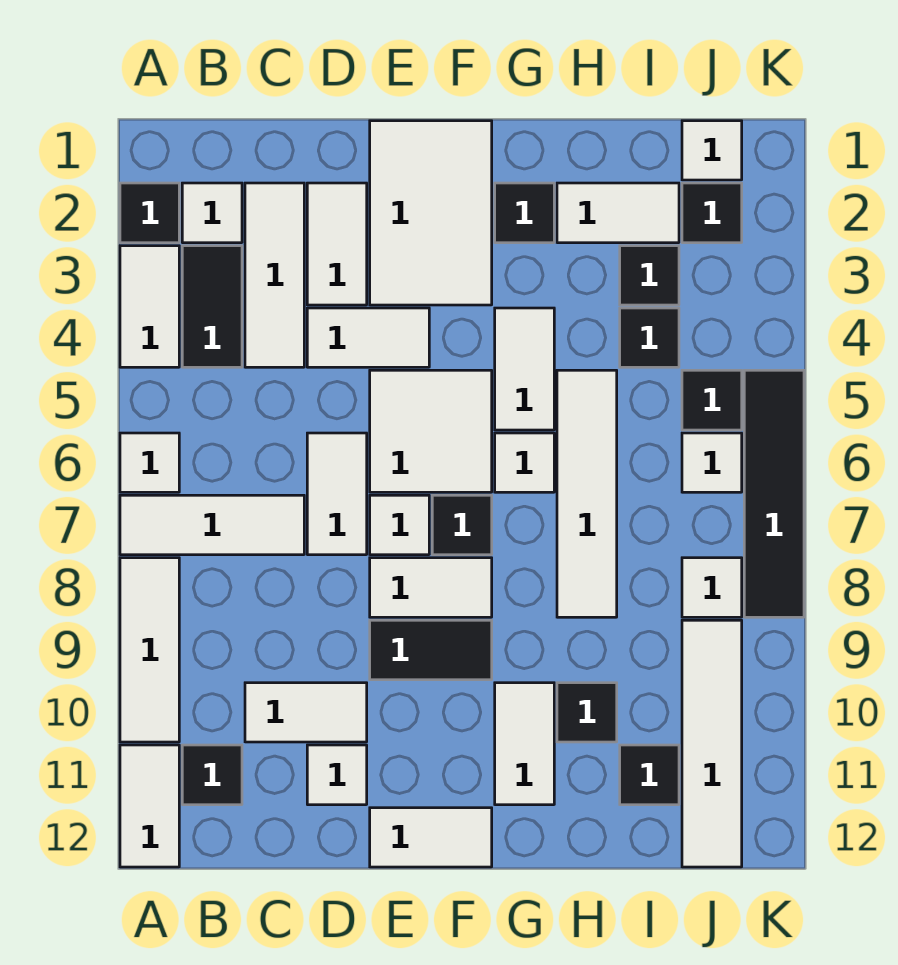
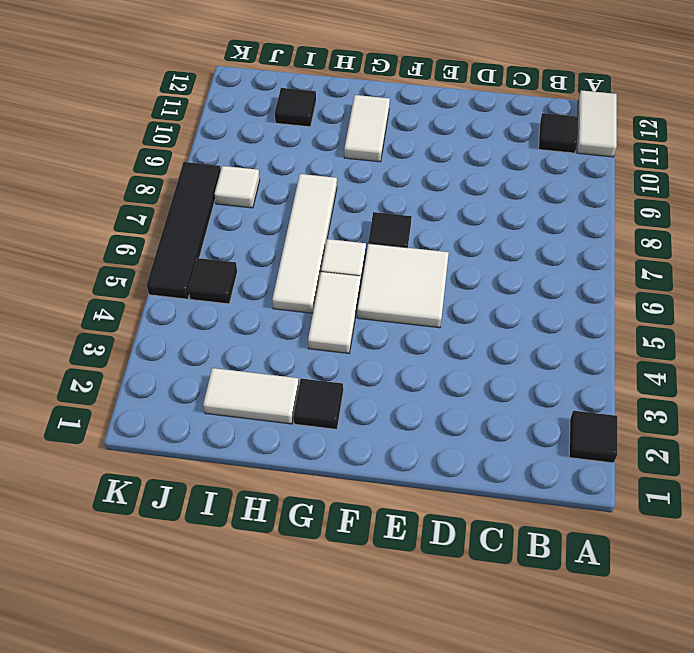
none -> white 1x2 tile [120,246,179,367]
none -> white 1x1 tile [120,433,179,492]
none -> white 1x3 tile [120,495,304,555]
none -> white 1x3 tile [120,558,179,742]

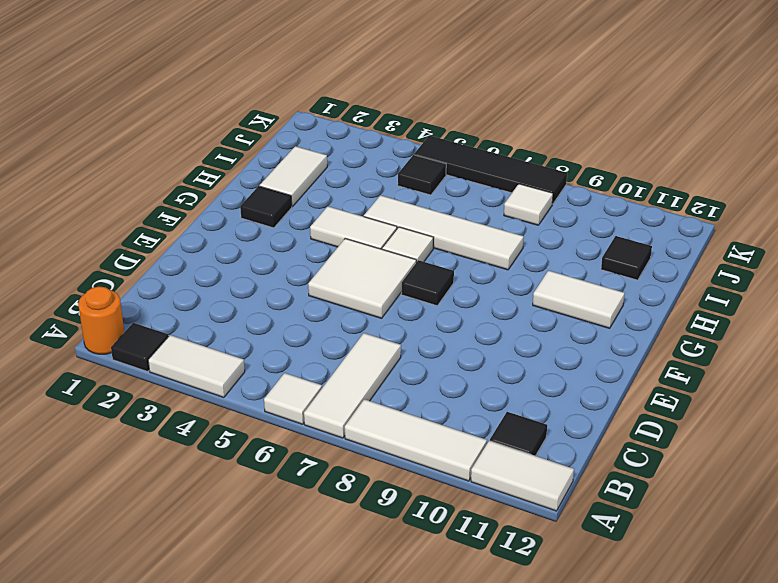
orange 1x1 round brick [78,287,124,354] -> none
none -> white 1x1 tile [182,183,242,243]
none -> black 1x2 tile [182,246,242,367]
none -> white 1x3 tile [245,183,304,367]
none -> white 1x2 tile [245,683,367,742]

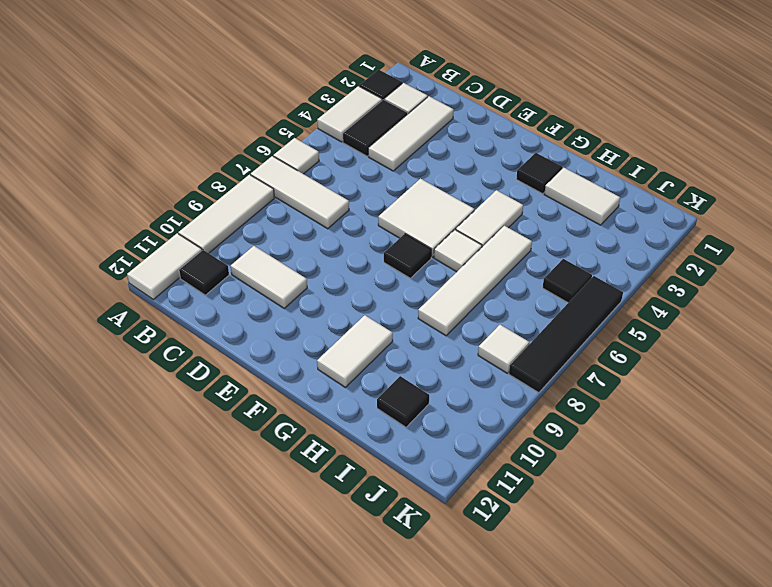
none -> white 1x2 tile [307,183,367,305]
none -> white 1x2 tile [307,308,429,367]
none -> white 1x2 tile [307,433,367,555]
none -> white 1x1 tile [307,745,367,805]

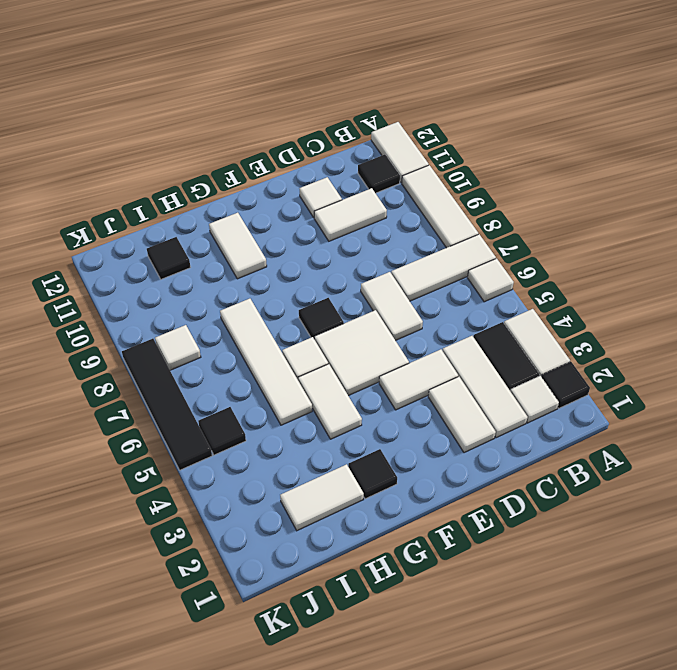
none -> white 2x3 tile [370,121,492,305]
none -> white 1x1 tile [370,495,429,555]
none -> white 1x2 tile [370,558,492,617]
none -> black 1x2 tile [370,620,492,680]

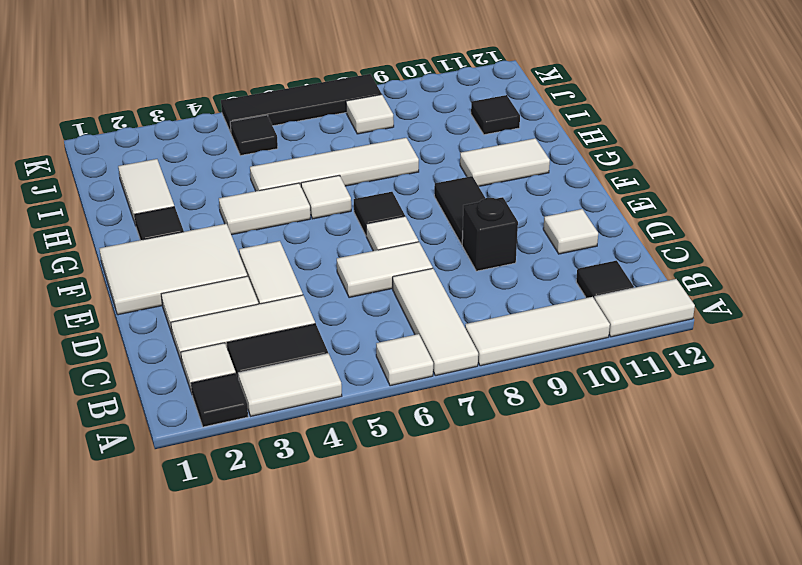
black 1x1 brick [462,197,518,271] -> none
none -> white 1x2 tile [245,683,367,742]
none -> white 2x2 tile [370,370,492,492]
none -> white 1x2 tile [370,558,492,617]
none -> white 1x2 tile [370,808,492,867]

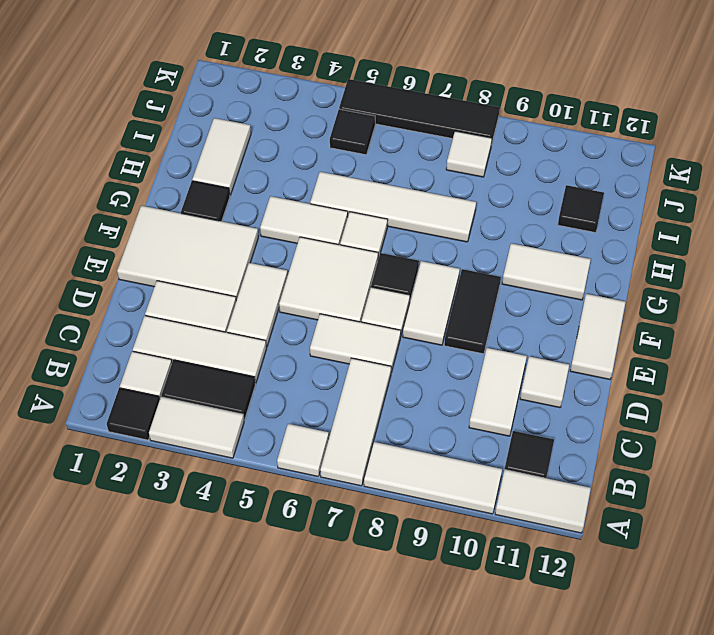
none -> black 1x1 tile [557,683,617,742]
none -> black 1x1 tile [620,246,679,305]
none -> black 1x1 tile [620,308,679,367]
none -> white 1x1 tile [682,121,742,180]

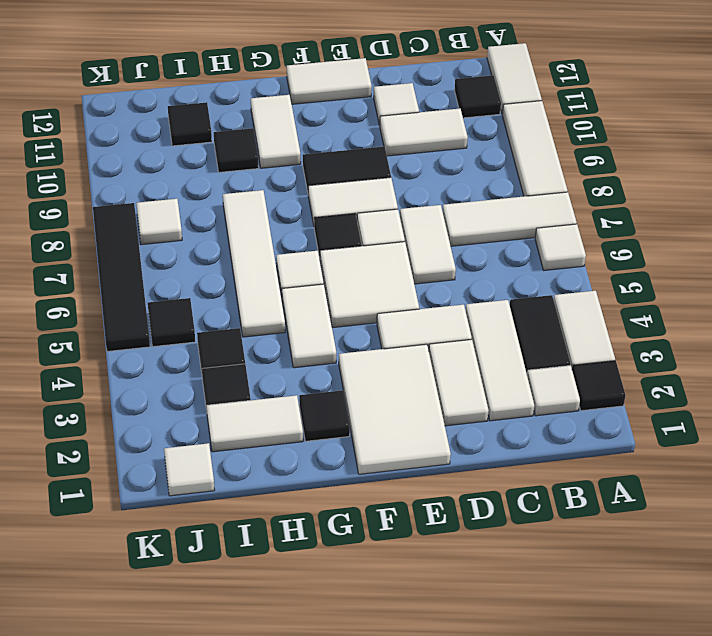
none -> black 1x1 tile [682,183,742,243]
none -> white 1x1 tile [682,433,742,492]
none -> white 1x4 tile [682,620,742,867]

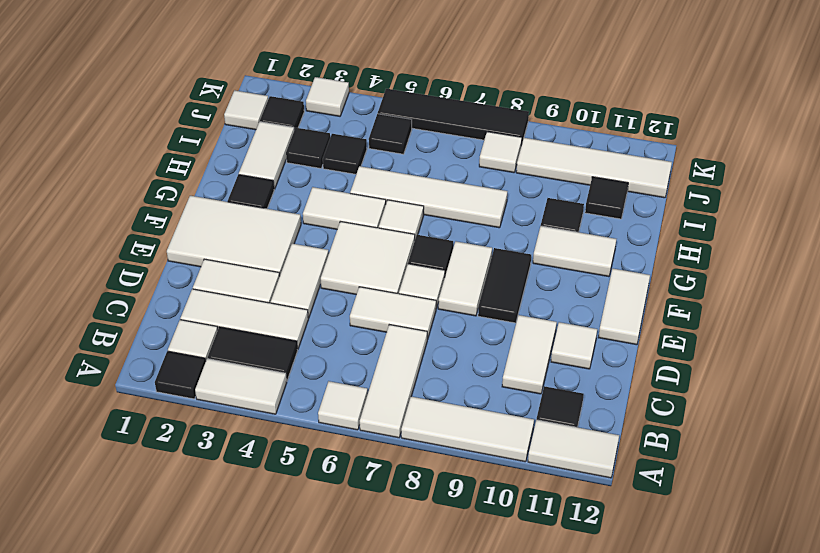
white 1x1 tile [306,77,349,116] -> white 1x1 tile moved to [682,433,742,492]

